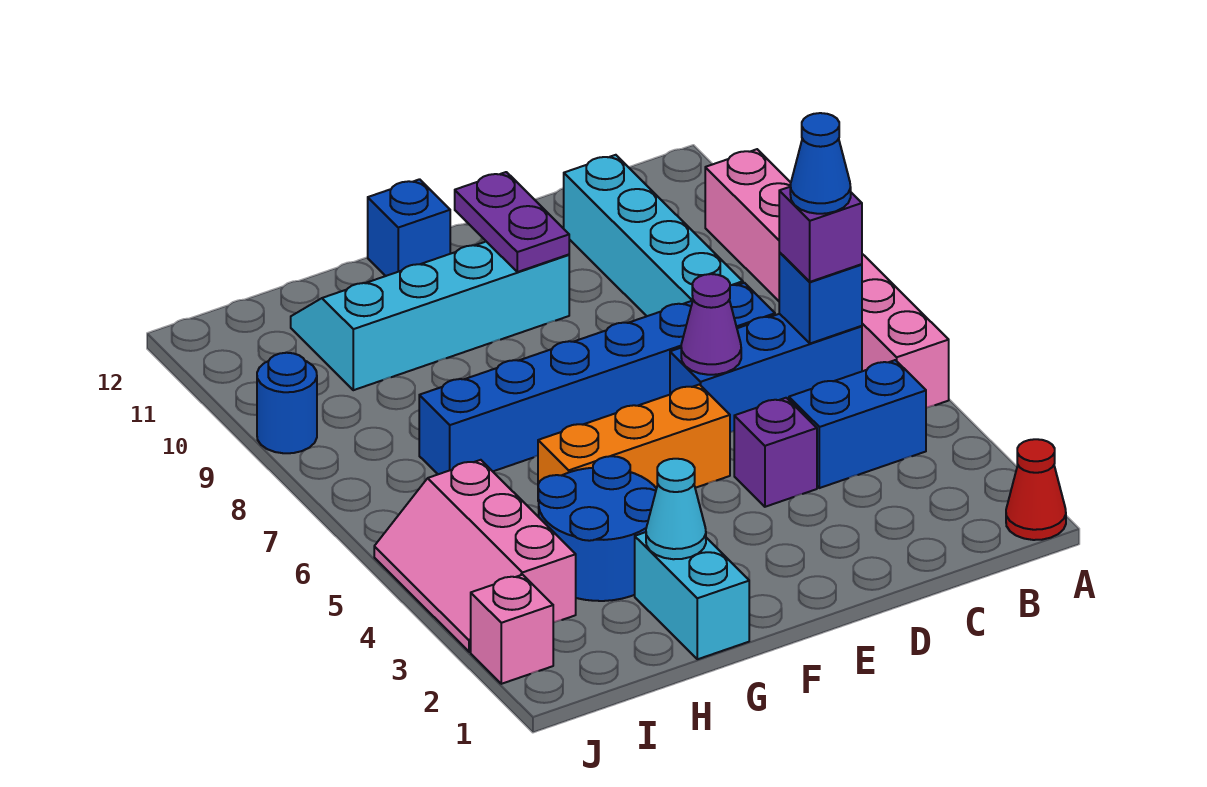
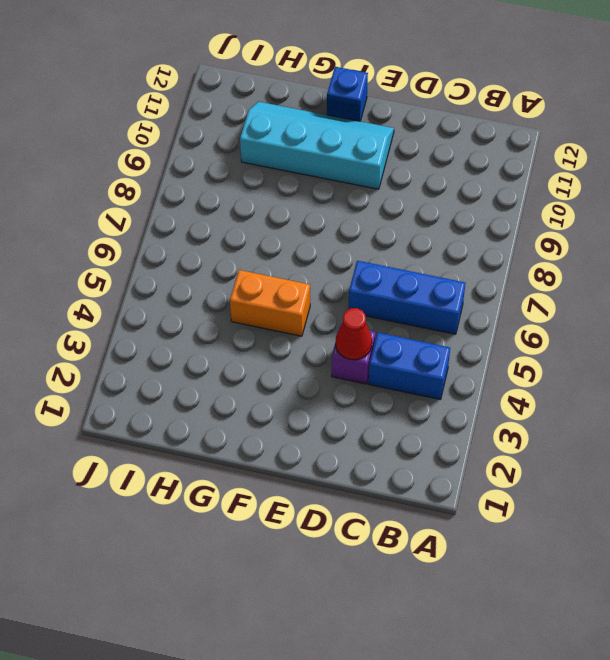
red 1x1 cone [336,308,372,360] -> red 1x1 cone moved to [1006,439,1066,540]
orange 1x2 brick [230,270,310,336] -> orange 1x3 brick [538,385,730,501]
none -> pink 1x6 brick [705,149,949,408]
none -> blue 1x6 brick [419,283,775,474]
none -> cyan 1x4 brick [564,155,743,316]

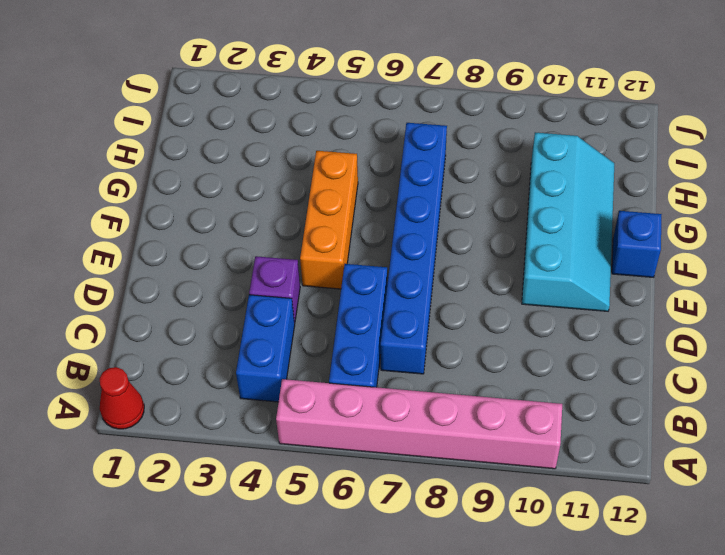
none -> cyan 1x4 brick [564,155,743,316]
none -> cyan 1x2 brick [635,532,749,659]
none -> blue 2x2 round brick [538,456,656,601]

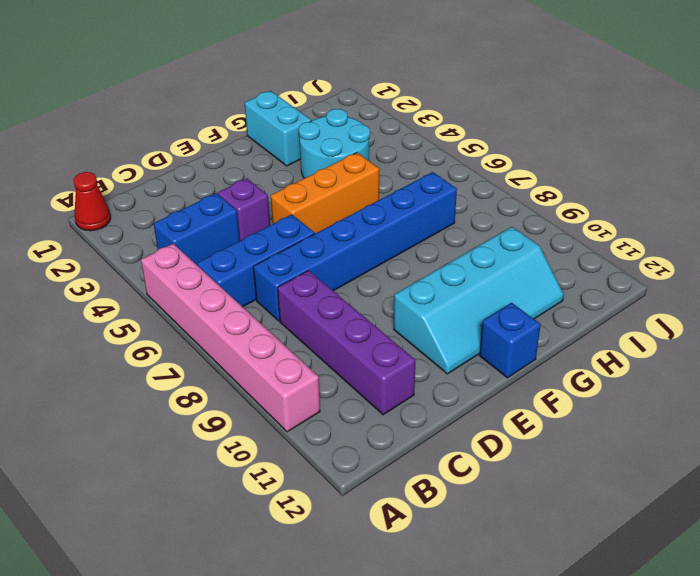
purple 1x4 brick [278,271,416,415] -> cyan 1x4 brick [564,155,743,316]
cyan 2x2 round brick [299,109,370,178] -> blue 2x2 round brick [538,456,656,601]
none -> pink 2x3 slope [374,460,576,652]
none -> pink 1x1 brick [471,575,553,684]
none -> blue 1x1 round brick [257,353,317,453]

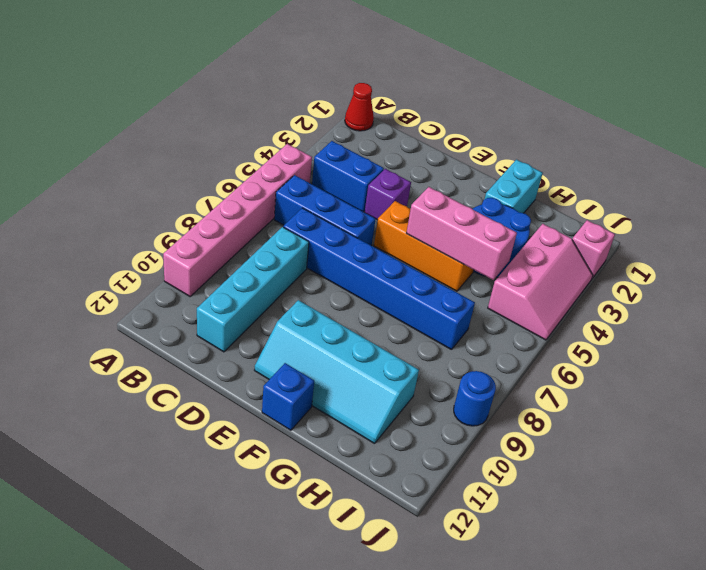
pink 1x3 brick [406,187,517,280] -> none
none -> blue 1x1 brick [779,252,862,343]
none -> purple 1x1 cone [681,274,741,375]
none -> purple 1x2 plate [455,172,569,272]

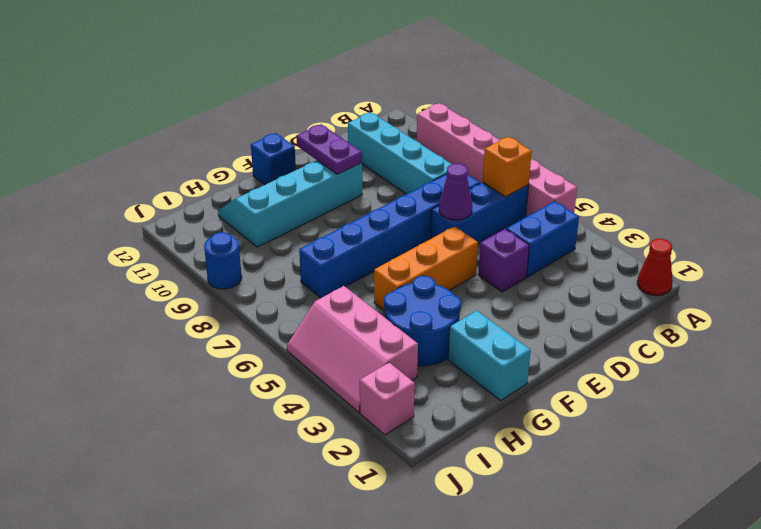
orange 1x1 brick [483,137,532,197] -> blue 1x1 brick [779,252,862,343]
none -> cyan 1x1 cone [646,459,706,559]
none -> purple 1x1 brick [779,187,862,282]
none -> blue 1x1 cone [790,113,851,214]

